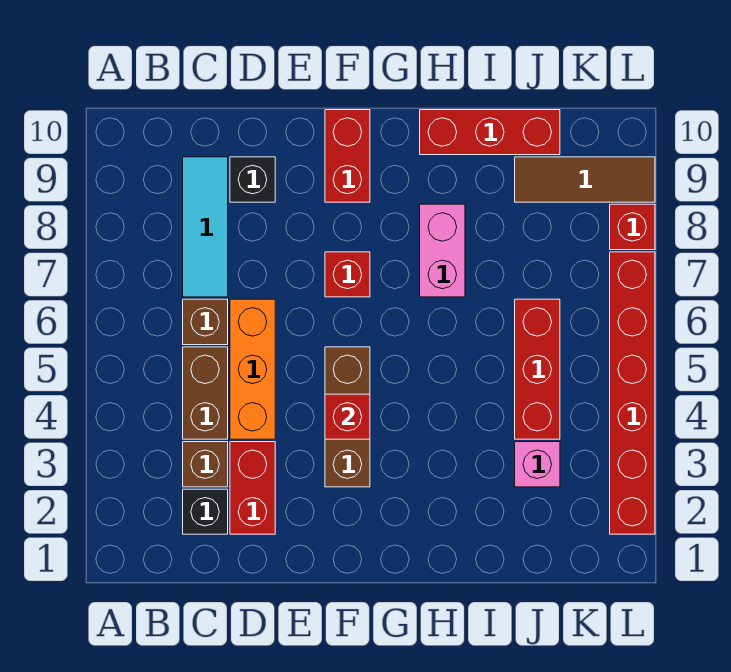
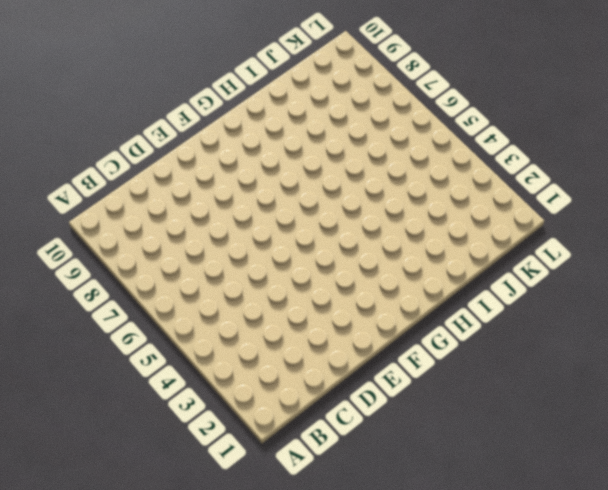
none -> black 1x1 brick [183,489,228,534]
none -> brown 1x1 brick [183,442,228,487]
none -> brown 1x2 brick [183,347,228,439]

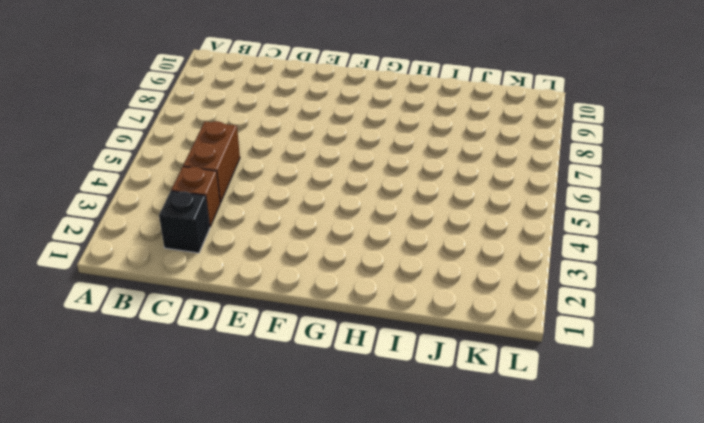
none -> brown 1x1 brick [183,299,228,345]
none -> cyan 1x3 tile [183,157,228,297]
none -> red 1x2 brick [230,442,275,534]

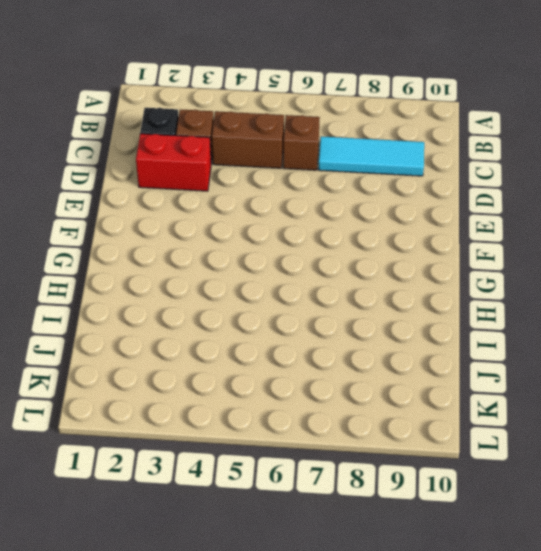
none -> orange 1x3 brick [230,299,275,439]
none -> black 1x1 brick [230,157,275,202]
none -> brown 1x3 brick [325,347,370,487]

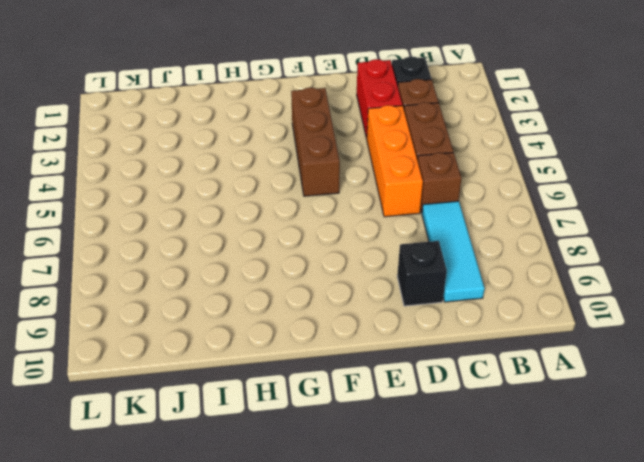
none -> red 1x1 brick [325,252,370,297]
none -> red 1x2 brick [325,110,370,202]
none -> pink 1x2 brick [420,204,465,297]

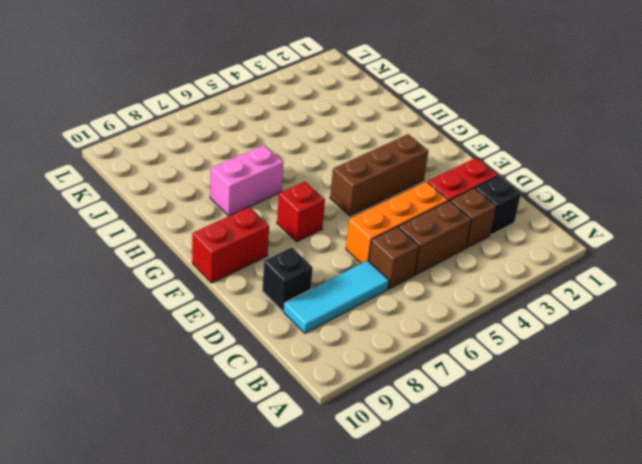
none -> red 1x3 brick [420,110,560,155]
none -> pink 1x1 brick [515,442,560,487]
none -> red 1x3 brick [515,299,560,439]

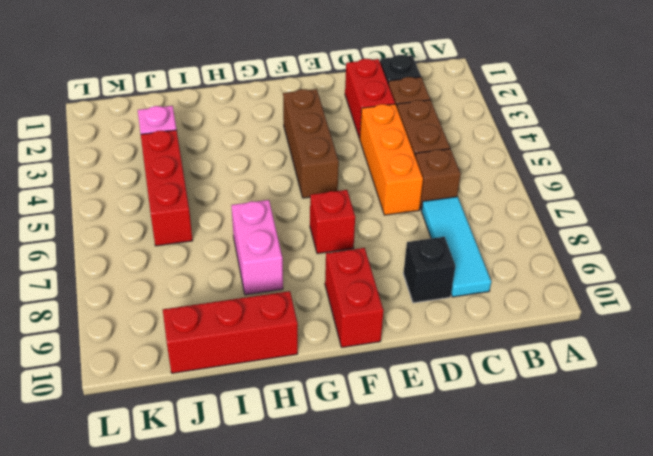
none -> brown 1x3 tile [515,157,655,202]
none -> red 1x6 brick [610,252,655,534]
none -> red 1x1 brick [610,204,655,250]

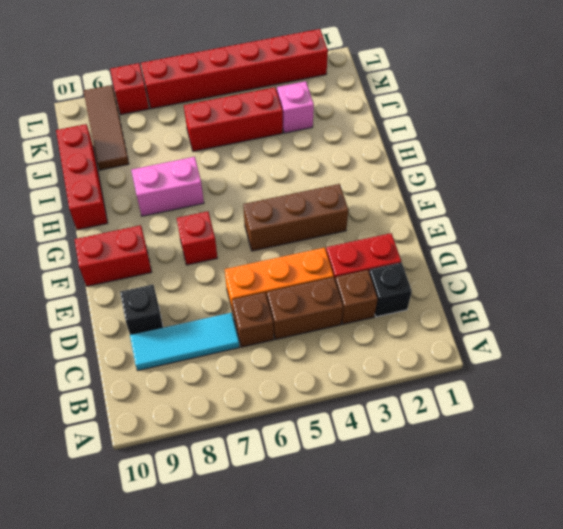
none -> red 1x1 brick [325,394,370,439]

